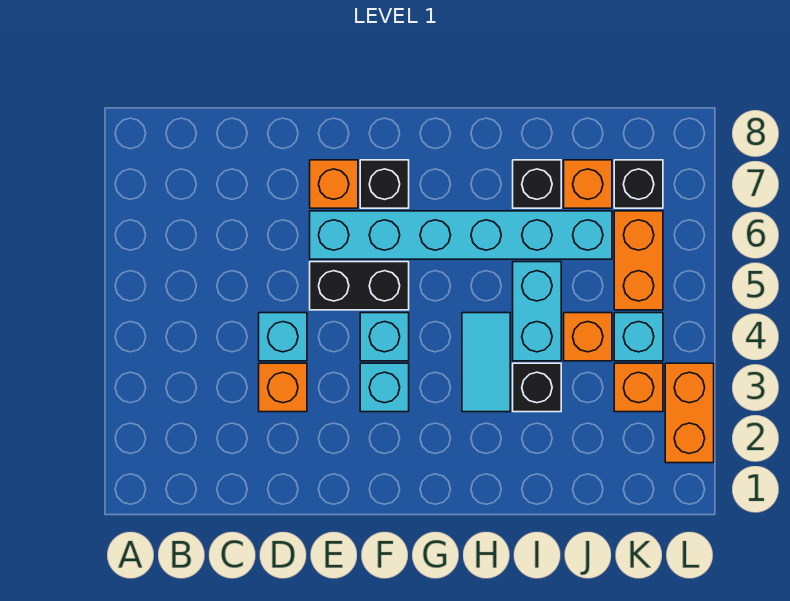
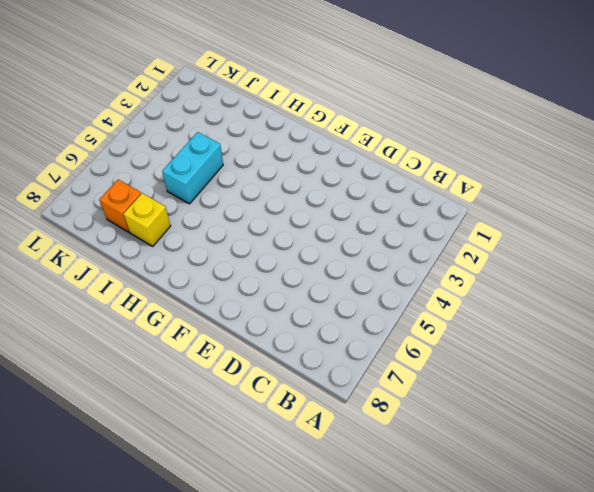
yellow 1x1 brick [123,193,171,246] -> black 1x1 brick [513,160,561,208]
none -> orange 1x1 brick [259,363,307,412]
none -> cyan 1x1 brick [259,313,307,361]
none -> black 1x2 brick [310,262,409,310]

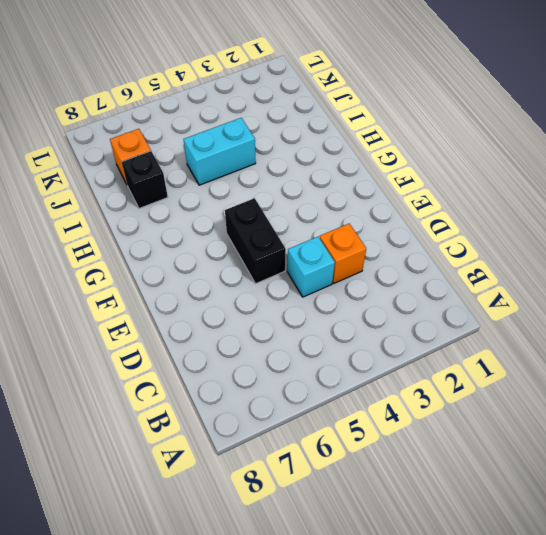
none -> cyan 1x6 brick [310,211,612,259]
none -> orange 1x1 brick [310,160,358,208]
none -> cyan 1x1 brick [360,363,409,412]

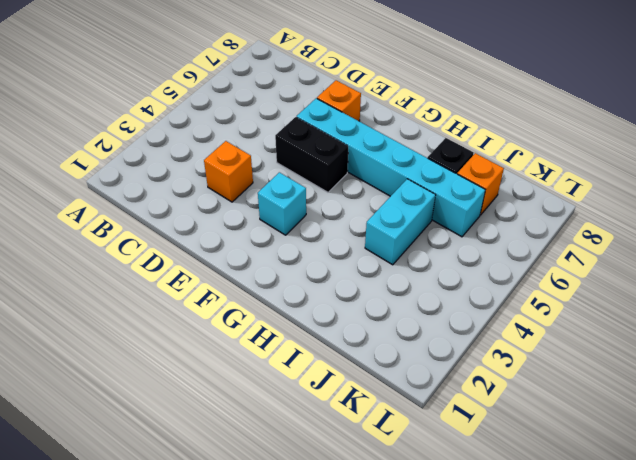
none -> cyan 1x1 brick [259,313,307,361]
none -> cyan 1x1 brick [360,313,409,361]
none -> black 1x1 brick [360,160,409,208]

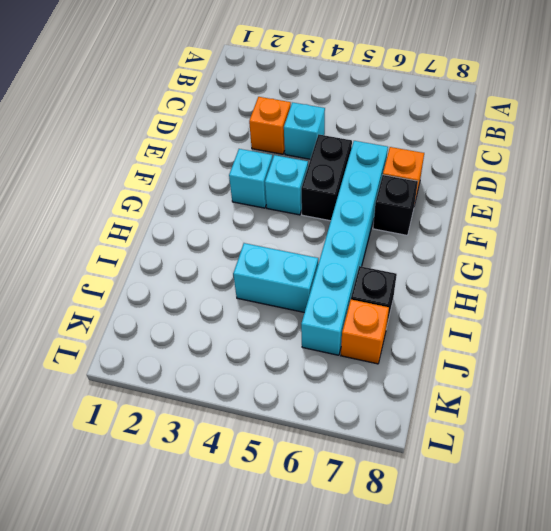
none -> cyan 1x2 tile [462,313,510,412]
none -> black 1x1 brick [513,363,561,412]
none -> orange 1x1 brick [564,313,612,361]

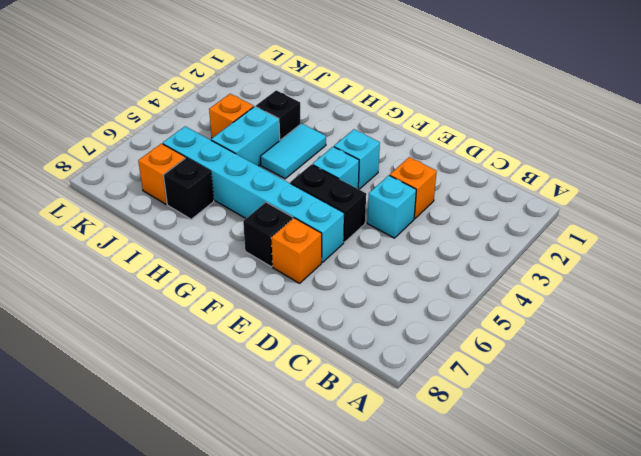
none -> orange 1x1 brick [614,363,663,412]
none -> cyan 1x1 brick [614,313,663,361]
none -> orange 1x2 brick [614,211,663,310]

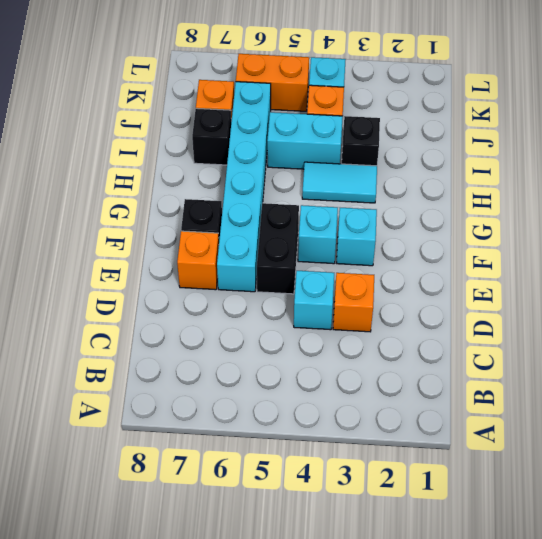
none -> orange 1x1 brick [614,363,663,412]
none -> black 1x1 brick [614,160,663,208]
none -> orange 1x2 brick [665,363,714,463]

